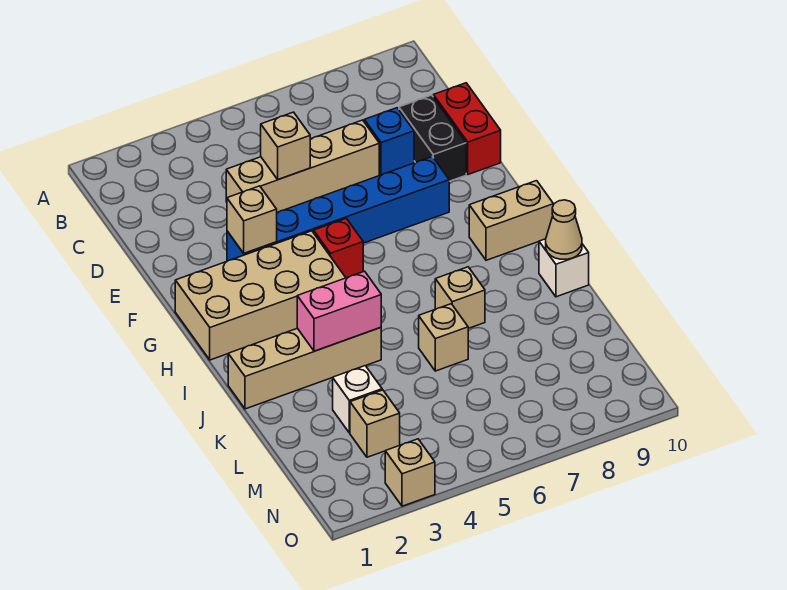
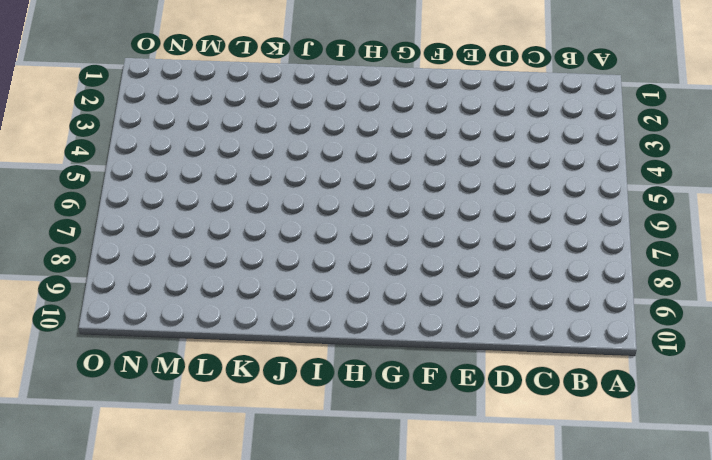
none -> tan 1x4 brick [226,120,379,212]
none -> blue 1x1 brick [364,108,414,175]
none -> black 1x2 brick [399,95,466,181]

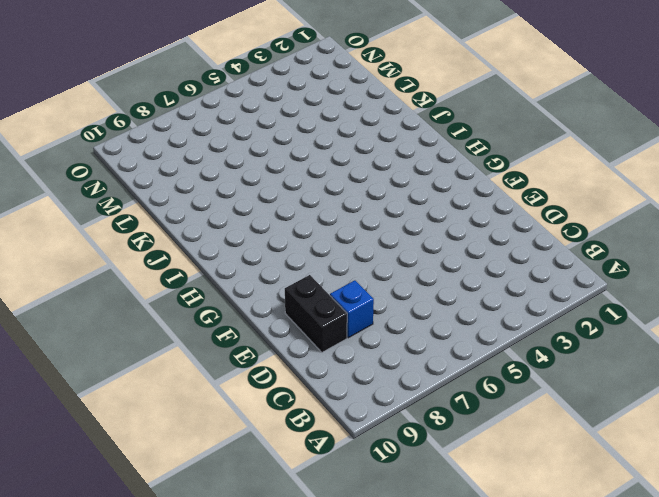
none -> tan 1x4 brick [226,120,379,212]
none -> red 1x2 brick [433,83,501,175]
none -> blue 1x6 brick [227,157,449,261]

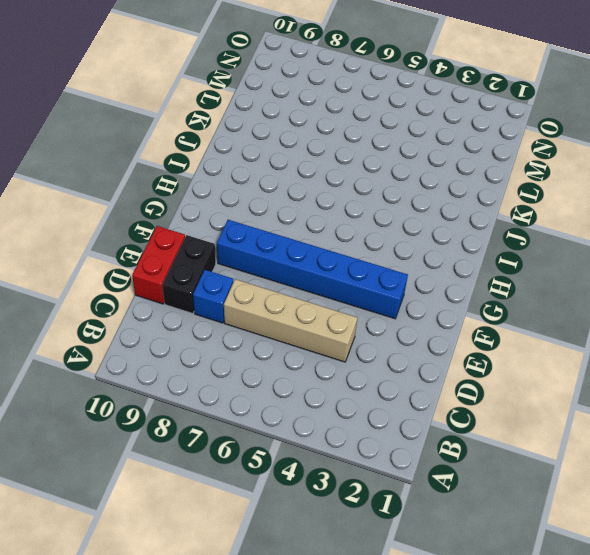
none -> tan 2x4 brick [175,231,346,360]
none -> red 1x1 brick [314,218,363,278]
none -> tan 1x2 brick [469,181,554,260]

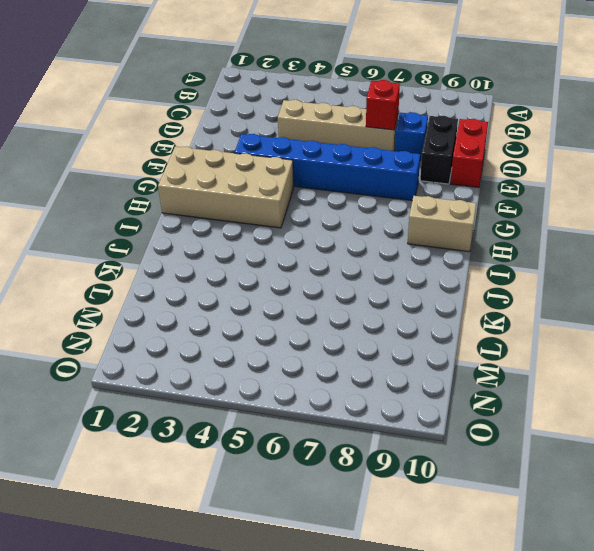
red 1x1 brick [366,80,400,130] -> red 1x1 brick moved to [314,218,363,278]
none -> tan 1x4 brick [228,327,381,409]
none -> tan 1x1 brick [435,267,485,328]
none -> white 1x1 brick [539,239,589,297]

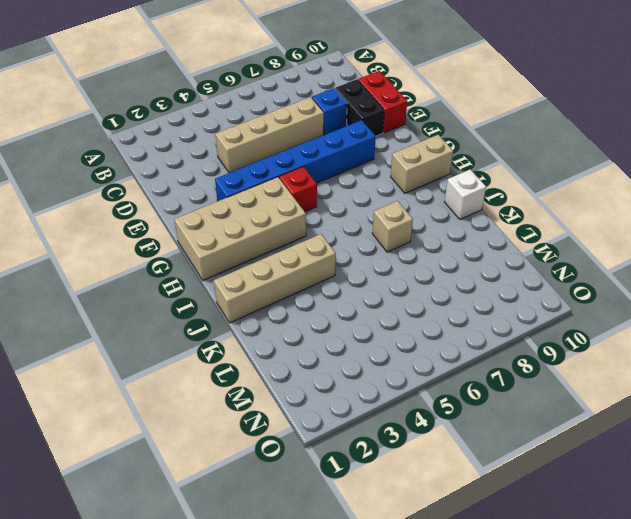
none -> tan 1x1 brick [419,304,468,371]
none -> white 1x1 brick [333,366,382,433]
none -> tan 1x1 brick [350,390,400,457]

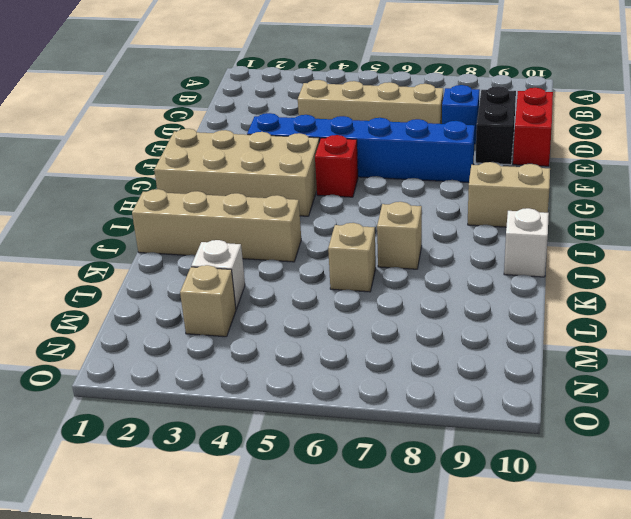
none -> tan 1x1 brick [385,439,435,506]
none -> tan 1x1 brick [261,112,310,180]
none -> tan 1x1 brick [227,186,277,253]

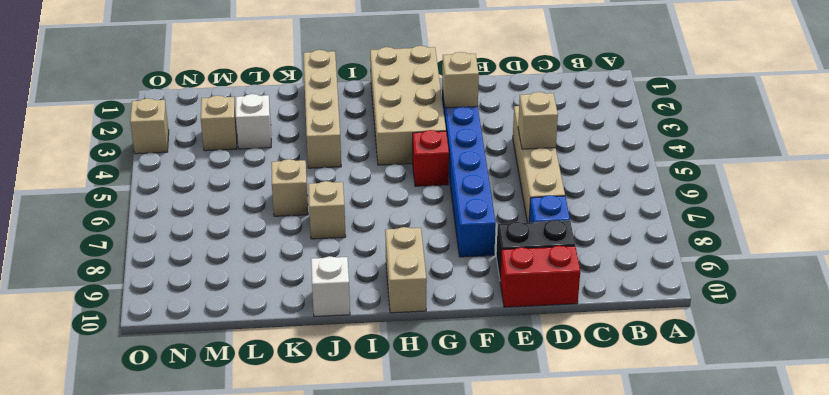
none -> pink 1x2 brick [297,271,381,351]
none -> tan 1x1 cone [546,200,582,259]

